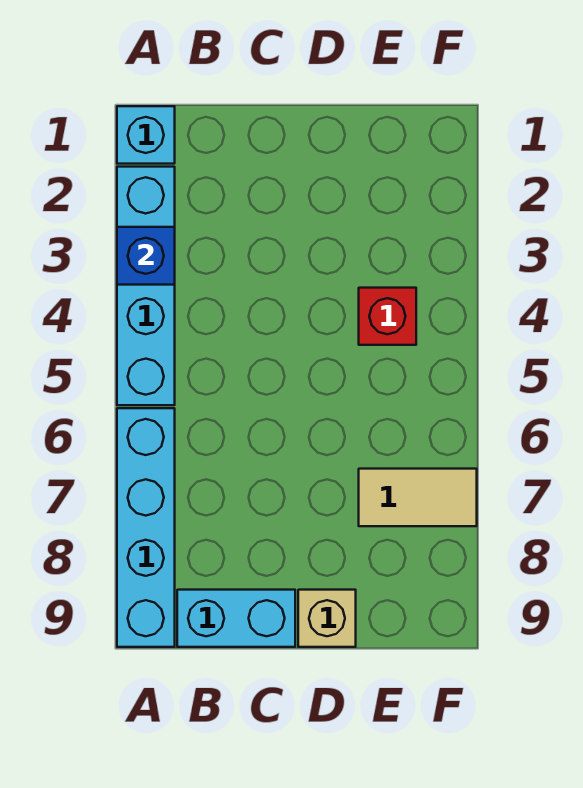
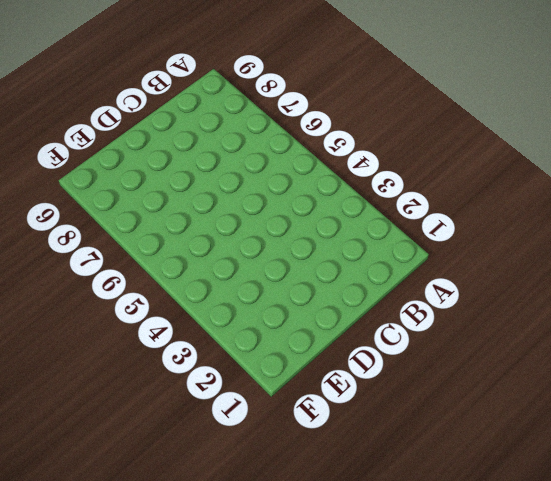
none -> cyan 1x1 brick [117,106,175,164]
none -> cyan 1x4 brick [117,167,175,405]

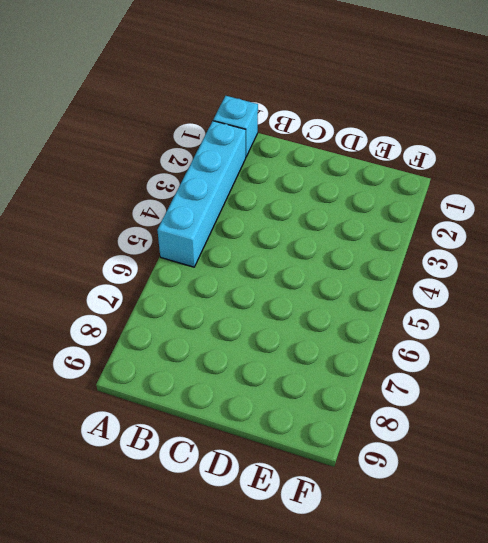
none -> cyan 1x4 brick [117,408,175,647]
none -> cyan 1x2 brick [177,590,295,647]

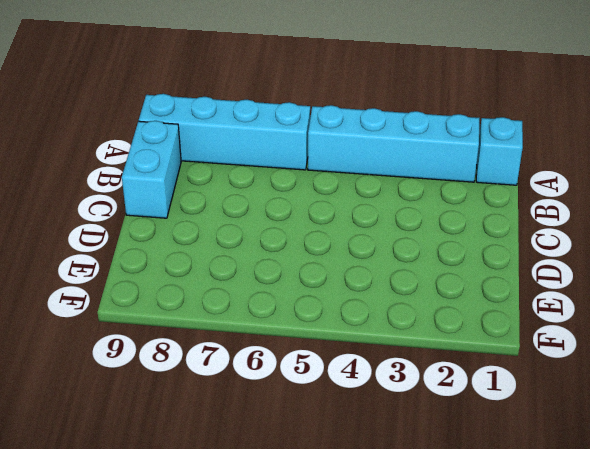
none -> tan 1x1 brick [298,590,356,647]
none -> red 1x1 brick [359,288,416,345]

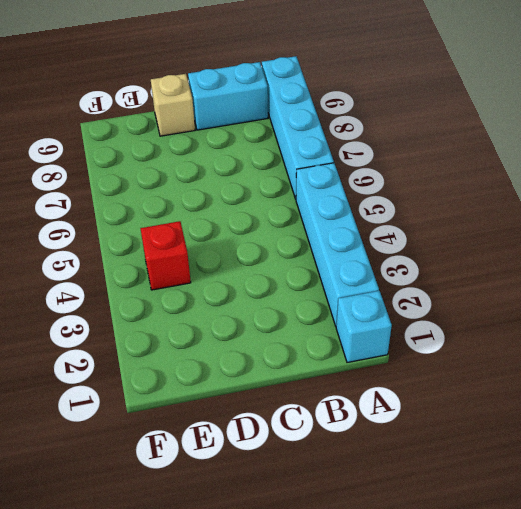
none -> tan 1x2 tile [359,469,477,526]
none -> blue 1x1 brick [117,227,175,285]

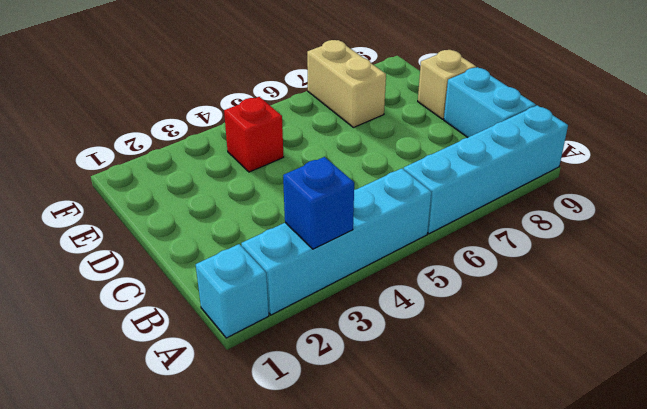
tan 1x2 brick [307,40,386,127] -> tan 1x2 tile [359,469,477,526]

